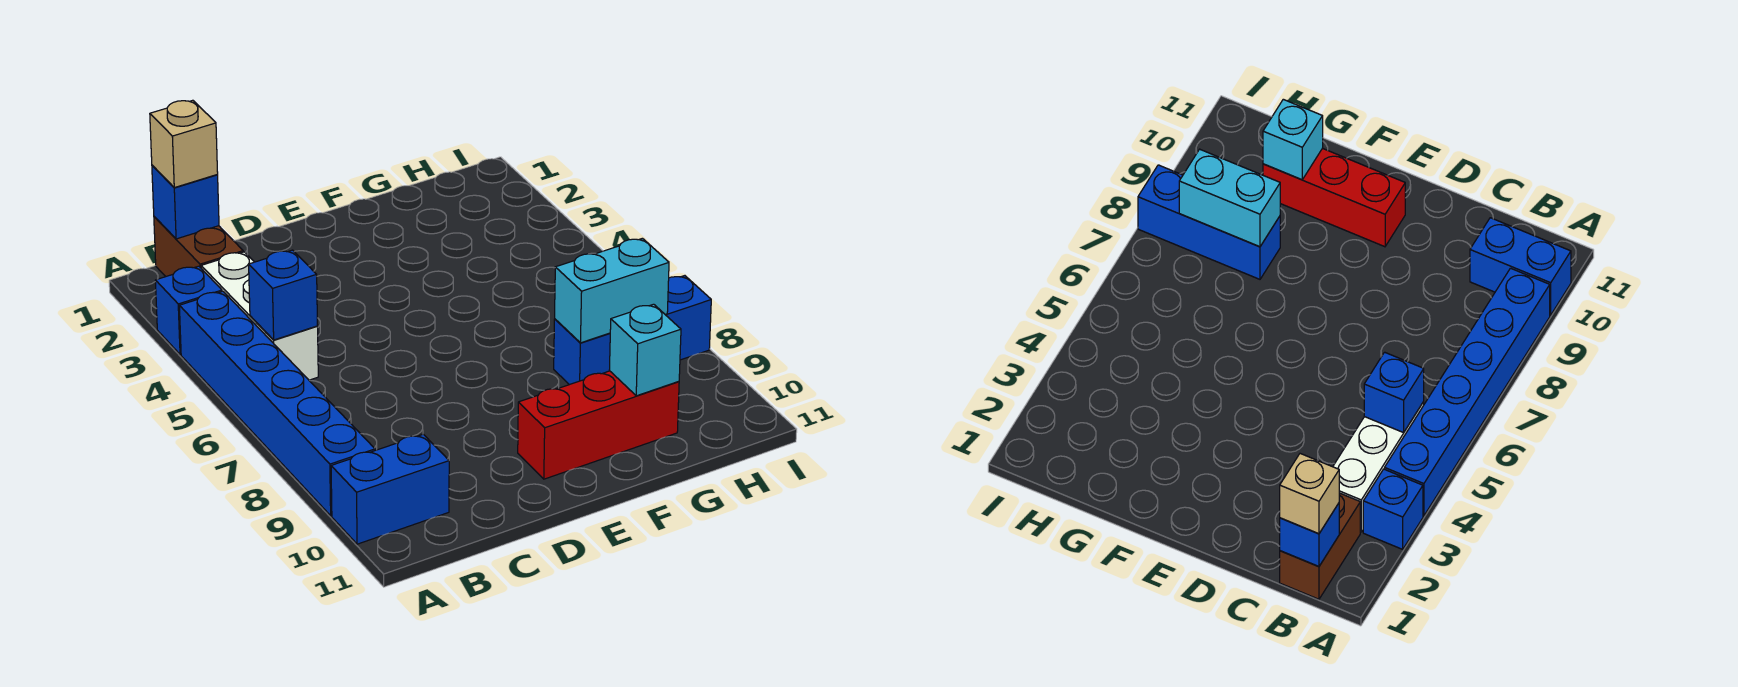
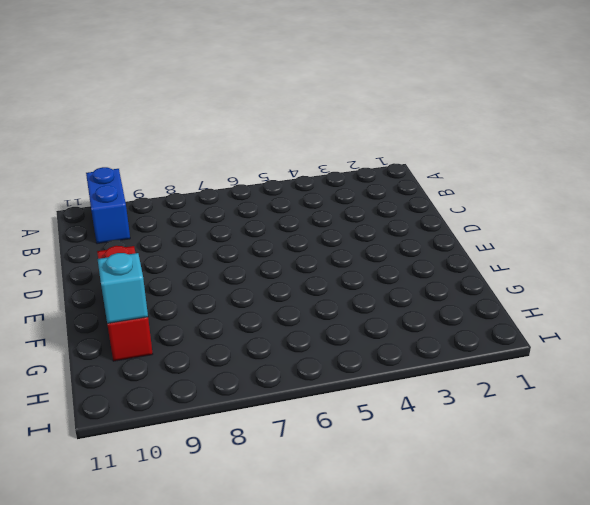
none -> blue 1x1 brick [155,266,222,355]
none -> blue 1x6 brick [179,291,375,516]
none -> brown 1x2 brick [154,217,243,277]

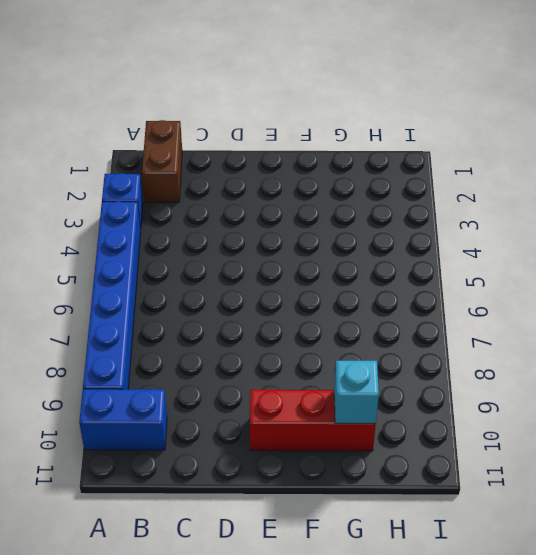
none -> white 1x3 brick [201,252,318,380]
none -> blue 1x3 brick [554,276,711,385]
none -> blue 1x1 brick [152,165,219,239]

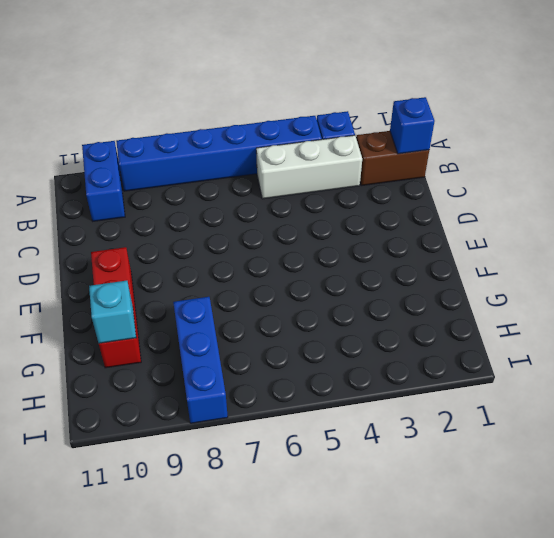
none -> blue 1x1 brick [249,250,318,340]
none -> cyan 1x2 brick [555,238,669,343]
none -> tan 1x1 brick [150,100,218,188]

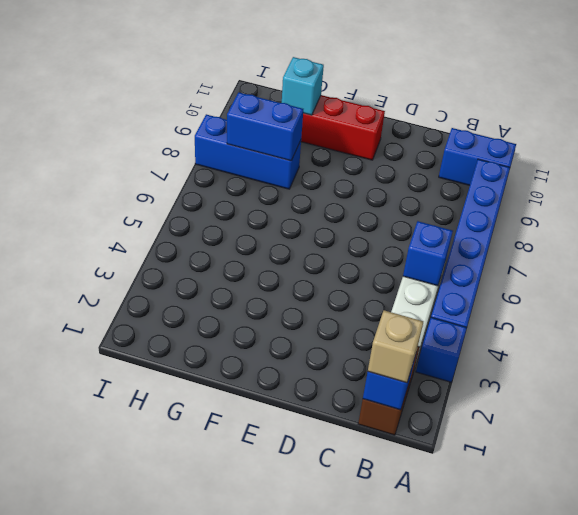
blue 1x2 brick [227,92,303,161] -> cyan 1x2 brick [555,238,669,343]

